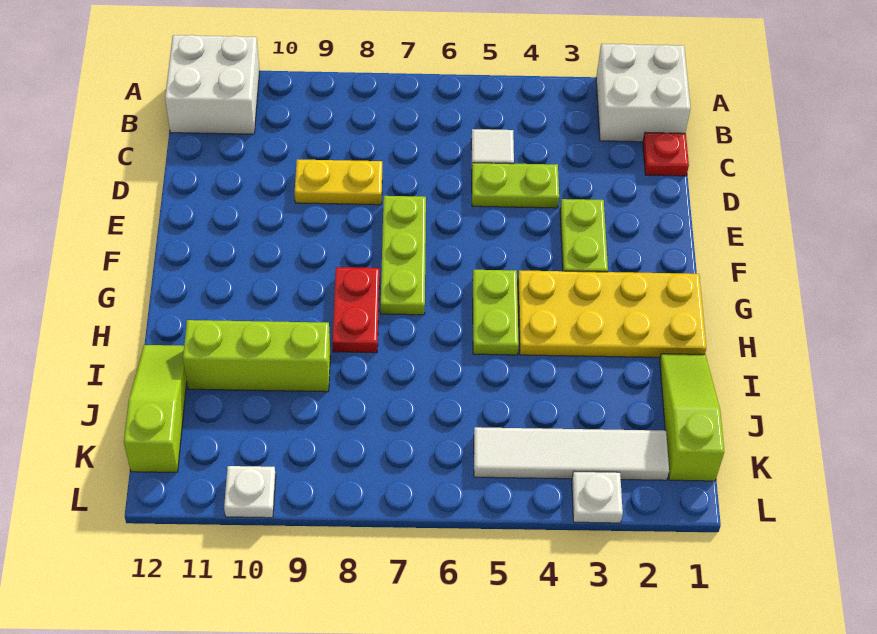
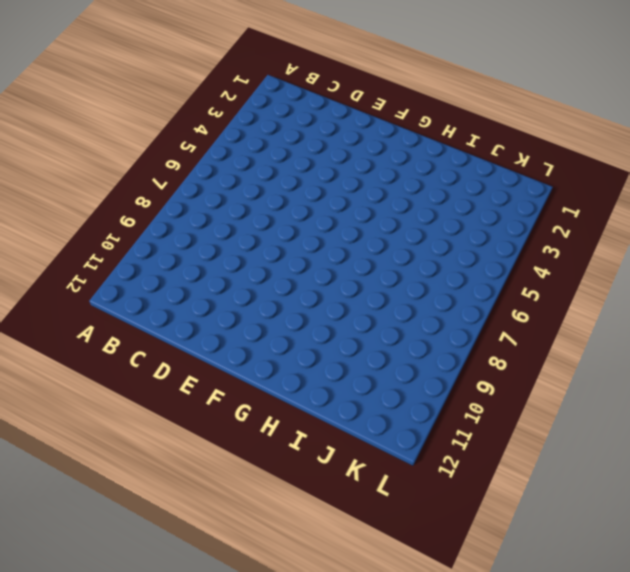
none -> white 2x2 brick [596,44,691,142]
none -> white 2x2 brick [165,35,260,134]
none -> red 1x1 plate [643,132,689,176]

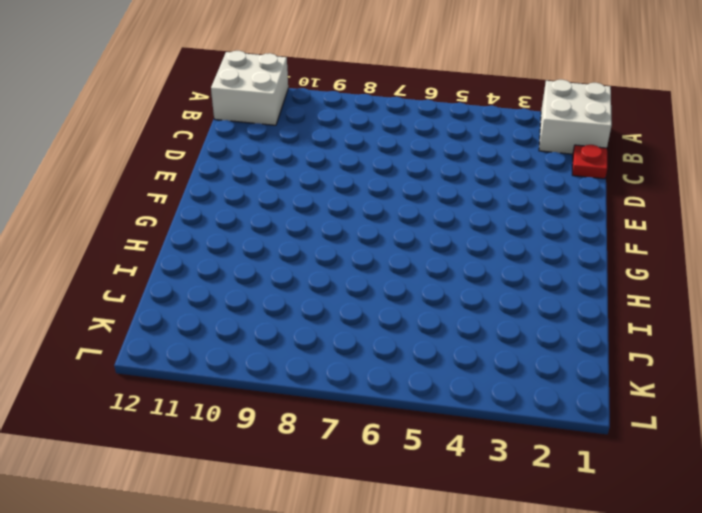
none -> white 1x1 tile [471,129,514,164]
none -> lime 1x2 plate [472,163,559,208]
none -> yellow 1x2 plate [295,159,382,205]

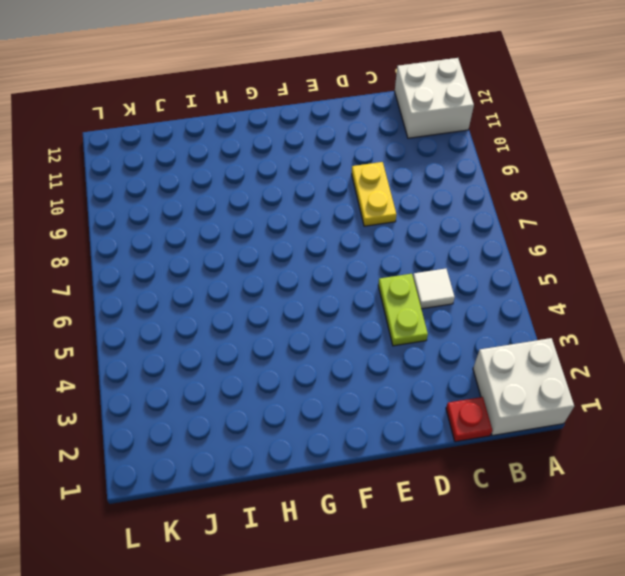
none -> lime 1x2 plate [560,199,608,272]
none -> lime 1x3 plate [381,196,426,315]
none -> yellow 2x4 plate [518,270,706,357]

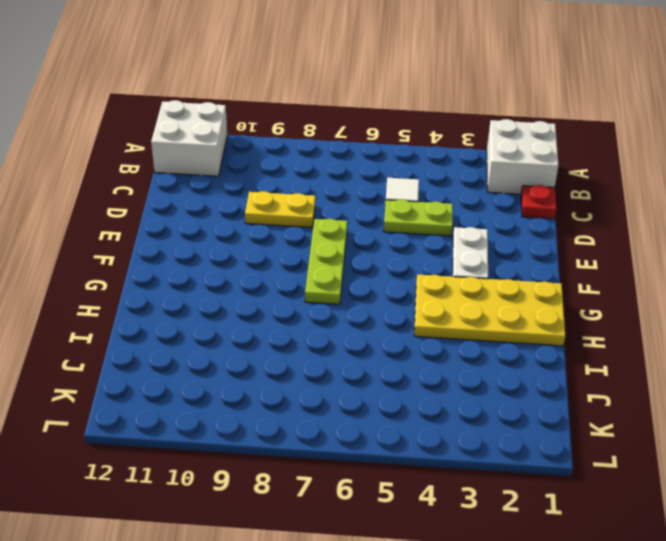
white 1x2 plate [453,227,488,279] -> lime 1x2 plate [560,199,608,272]
none -> lime 1x2 plate [473,270,519,355]
none -> red 1x2 plate [332,267,379,353]
none -> lime 1x3 slope [660,354,724,481]

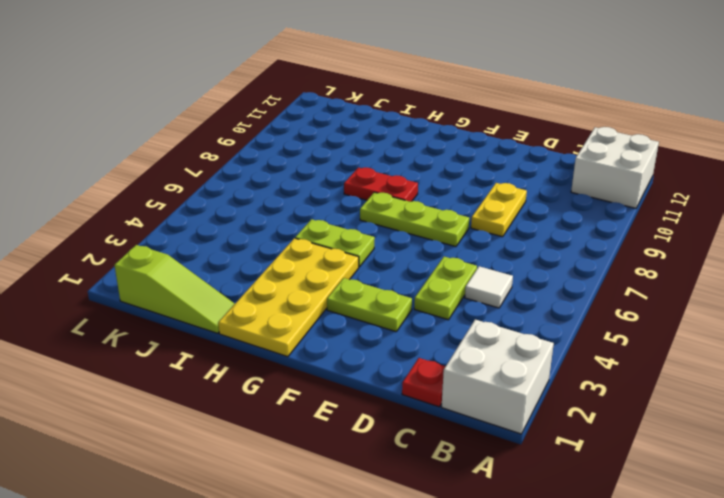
none -> lime 1x3 brick [183,320,330,392]
none -> lime 1x3 slope [124,345,187,472]
none -> white 1x4 tile [474,427,669,480]

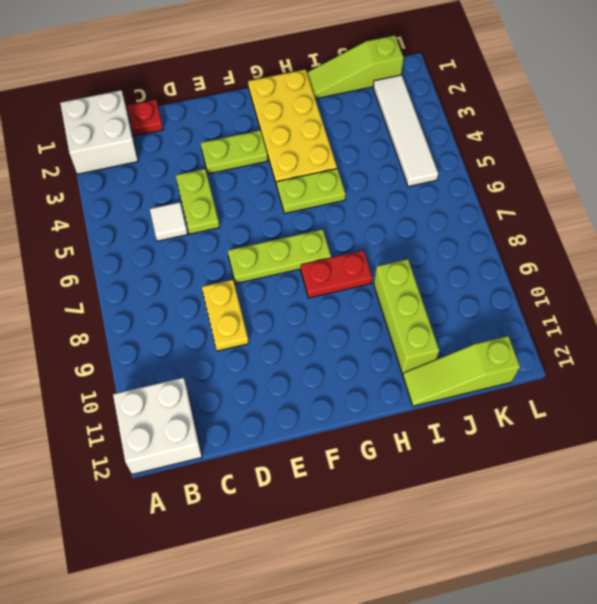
none -> white 1x1 plate [572,471,623,523]
none -> white 1x1 plate [224,466,276,518]

